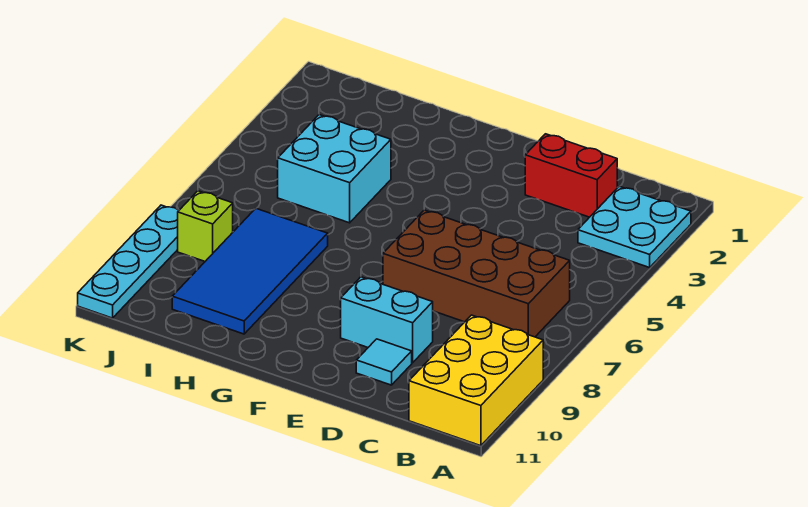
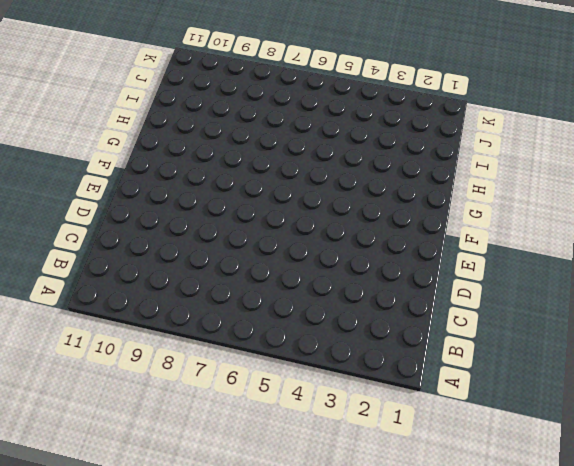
none -> cyan 2x2 plate [578,186,691,268]
none -> yellow 2x3 brick [409,315,543,446]

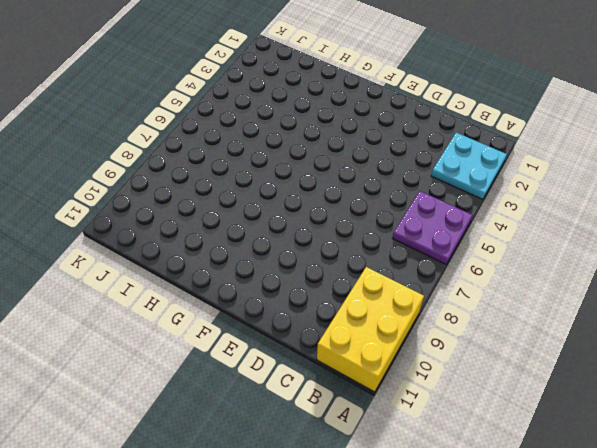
purple 2x2 plate [393,191,473,264] -> brown 2x4 brick [383,210,570,337]
none -> red 1x2 brick [525,134,617,217]
none -> cyan 1x2 brick [341,277,433,363]

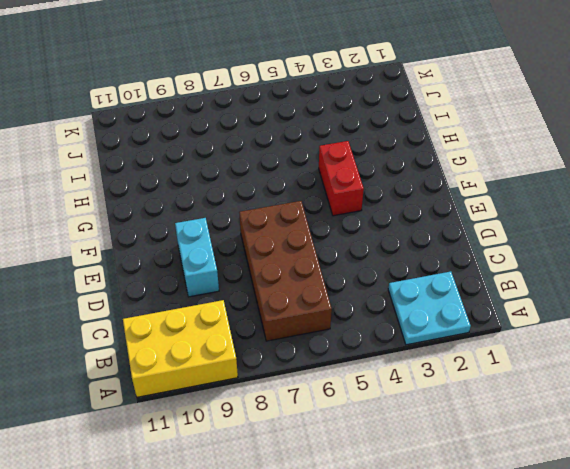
red 1x2 brick [319,141,364,216] -> red 1x2 brick moved to [525,134,617,217]
none -> cyan 1x1 tile [356,339,412,385]
none -> cyan 2x2 brick [278,115,391,223]

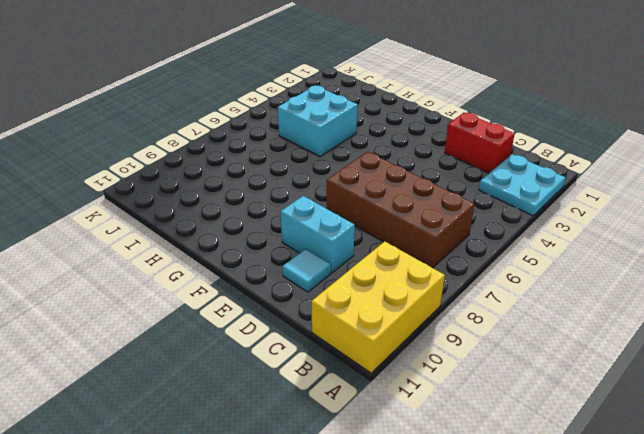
none -> blue 2x4 tile [172,209,328,334]
none -> lime 1x1 brick [178,191,233,261]

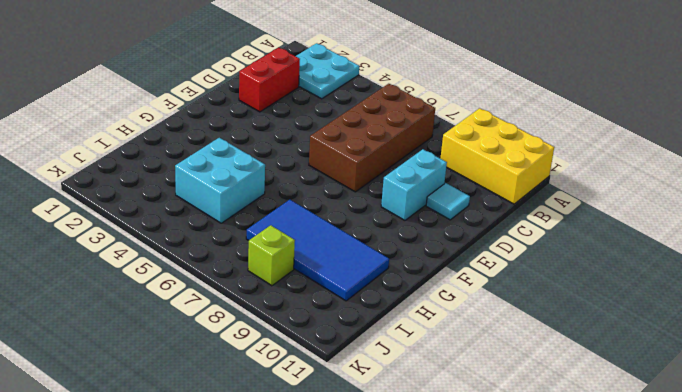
none -> cyan 1x4 plate [78,205,179,318]

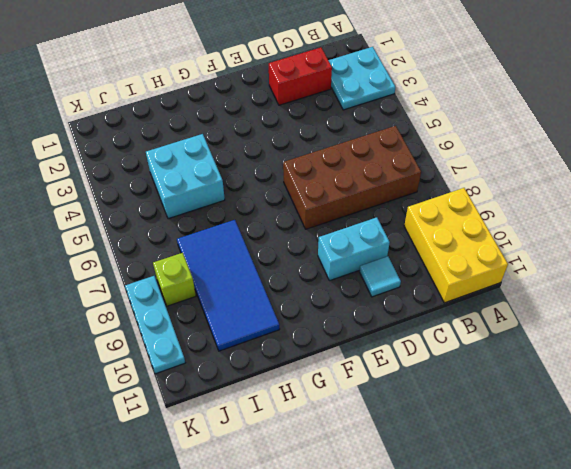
cyan 1x3 plate [125,276,185,374] -> cyan 1x4 plate [78,205,179,318]

